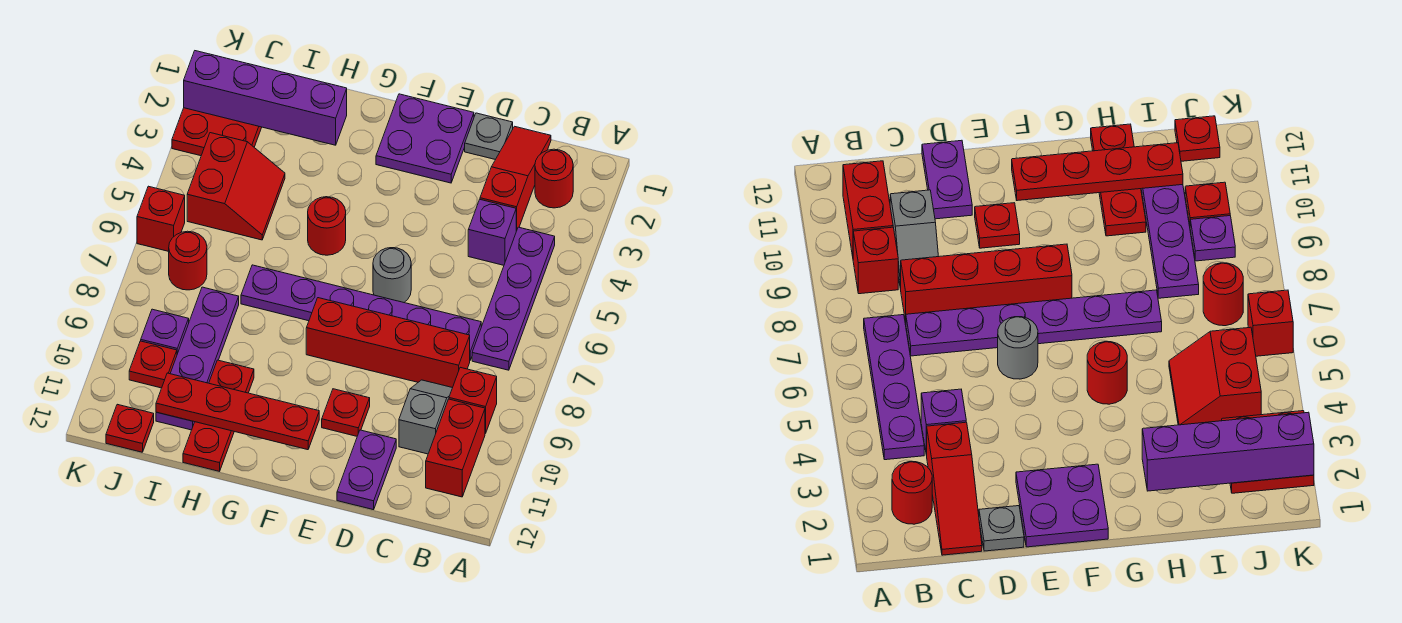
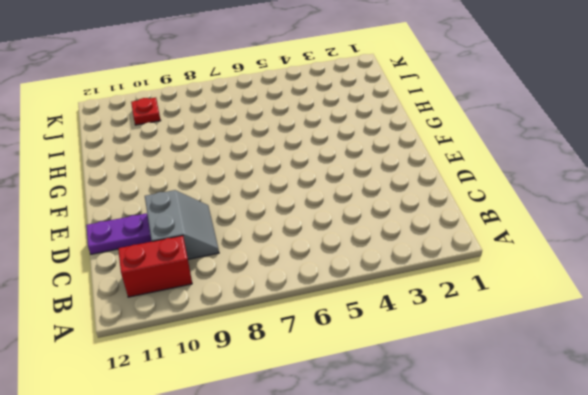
grey 2x2 slope [145,190,219,259] -> grey 1x2 slope [399,380,452,454]
none -> red 1x1 round brick [535,149,573,208]
none -> purple 1x4 plate [472,227,555,370]
none -> red 1x1 brick [449,367,497,434]

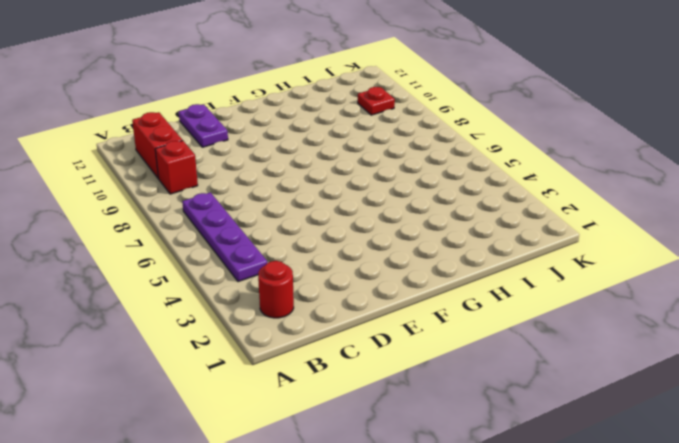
none -> red 1x3 slope [480,126,551,231]
none -> purple 1x1 brick [468,200,516,265]
none -> purple 1x6 plate [241,265,481,360]

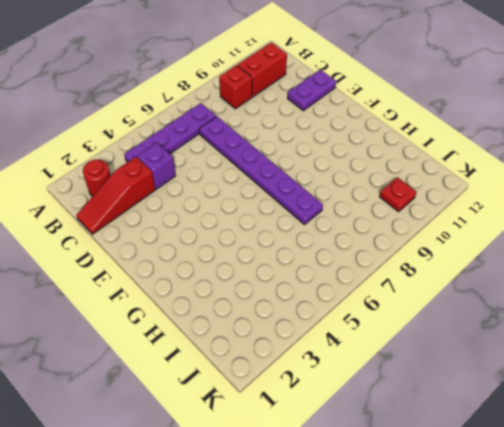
none -> red 1x4 brick [306,298,470,388]
none -> grey 1x2 slope [399,380,452,454]
none -> grey 1x1 plate [465,113,513,160]

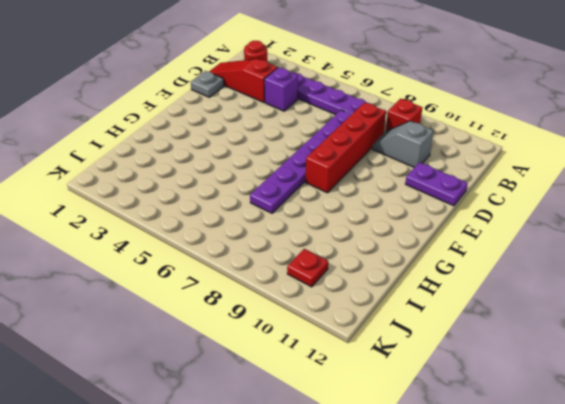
none -> red 1x2 brick [426,399,485,497]
none -> purple 2x2 plate [376,94,474,183]
none -> grey 1x1 round brick [373,248,411,302]

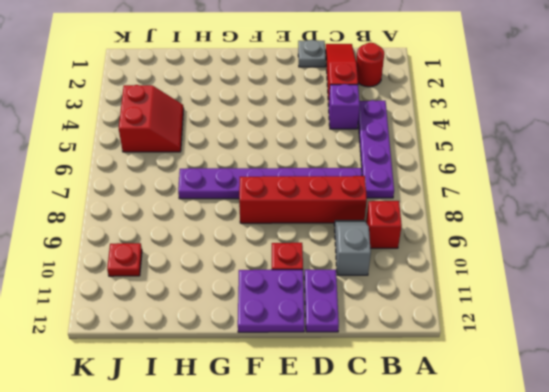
purple 2x2 plate [238,270,305,332] -> purple 2x2 plate moved to [376,94,474,183]
none -> red 1x2 brick [426,399,485,497]
none -> grey 1x1 round brick [373,248,411,302]
none -> red 1x1 round brick [308,197,346,255]

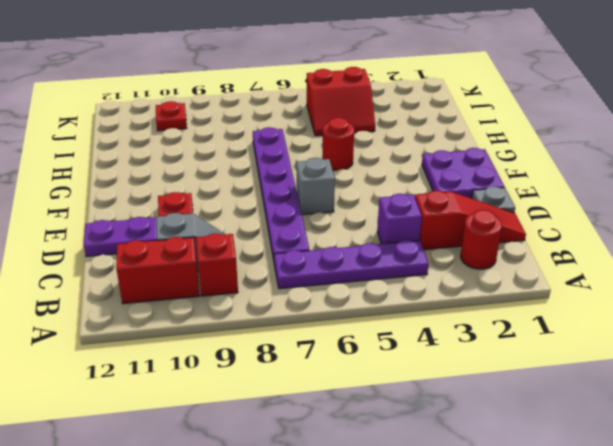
grey 1x1 brick [296,158,335,215] -> grey 1x1 round brick [373,248,411,302]
none -> red 1x4 brick [306,298,470,388]
none -> red 1x3 plate [183,360,254,471]
none -> purple 1x4 plate [156,287,239,430]

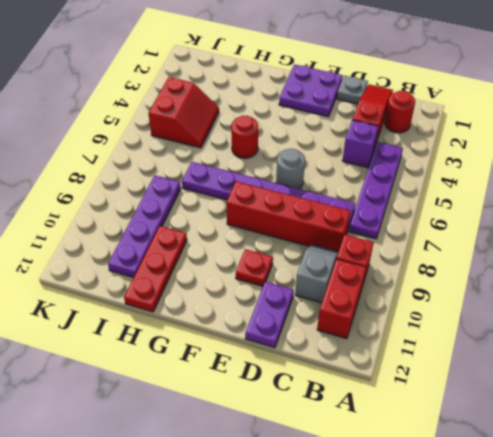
none -> red 2x2 plate [172,108,262,156]
none -> red 1x1 round brick [169,231,207,290]
none -> purple 1x1 plate [141,309,189,354]

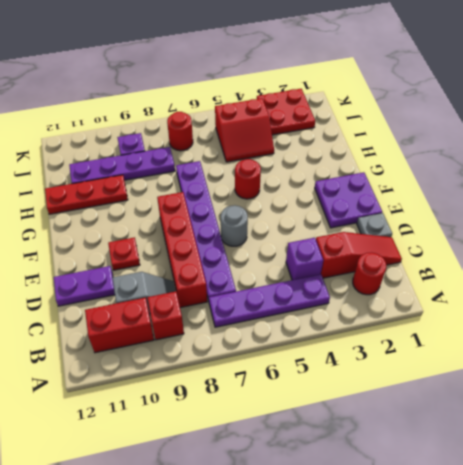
none -> red 1x1 plate [129,341,177,388]
none -> red 1x1 plate [106,404,154,452]
none -> red 1x1 brick [137,186,185,251]

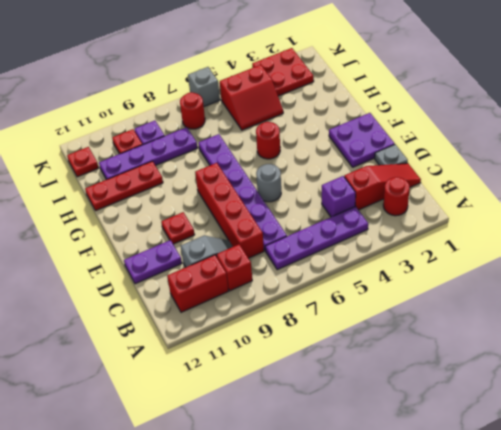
grey 1x1 brick [188,67,220,107] -> red 1x1 brick [137,186,185,251]
none -> red 1x4 plate [156,373,319,450]
none -> purple 1x4 brick [184,51,347,145]

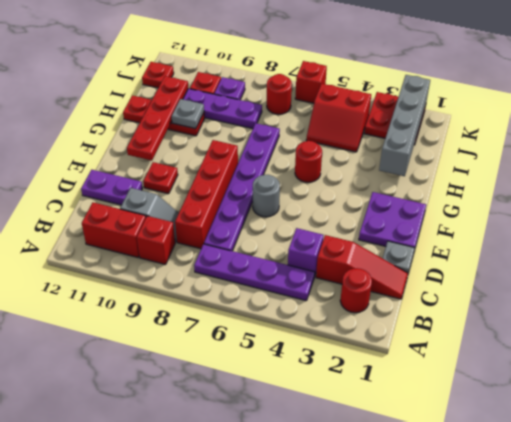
grey 1x4 brick [379,75,430,176] -> purple 1x4 brick [184,51,347,145]
grey 1x1 plate [172,99,204,129] -> none

